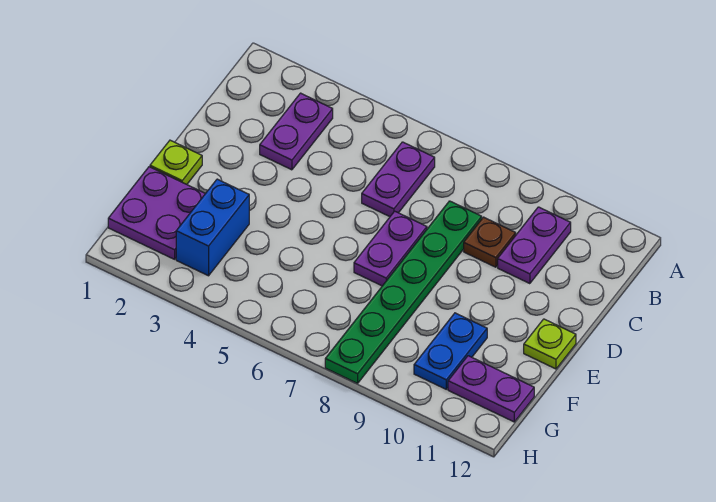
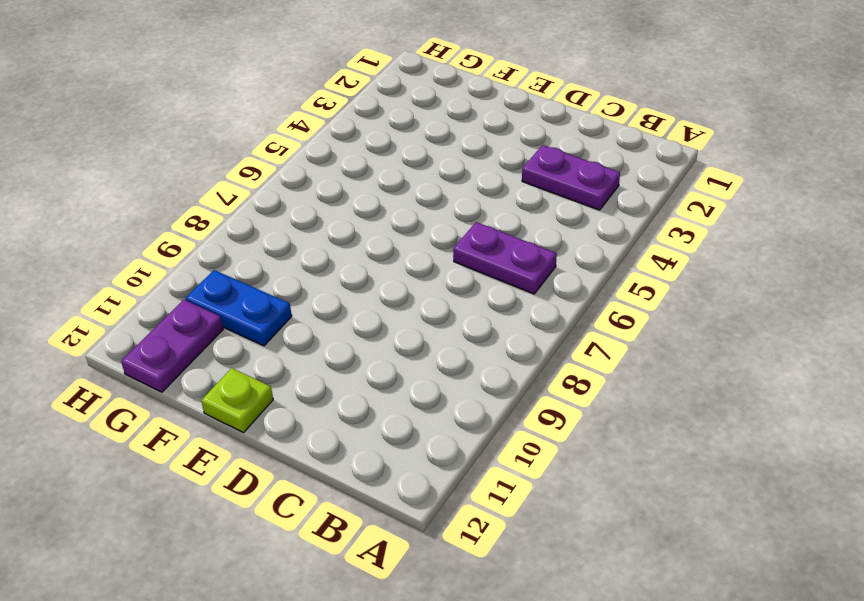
none -> purple 1x2 plate [498,207,571,284]
none -> green 1x6 plate [325,201,482,383]
none -> brown 1x1 plate [464,217,516,267]

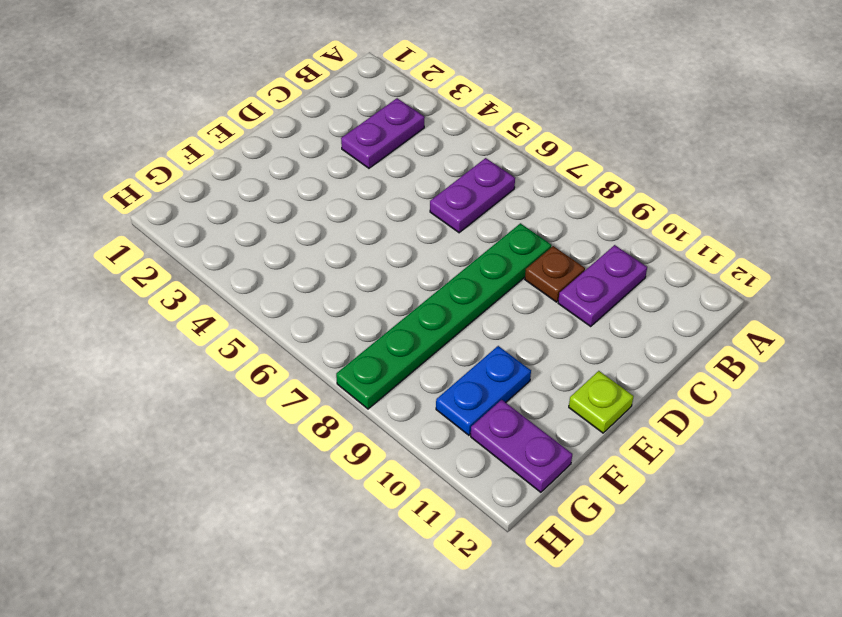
none -> purple 1x2 plate [354,211,427,286]
none -> lime 1x1 plate [150,140,202,184]
none -> purple 2x2 plate [108,167,205,259]

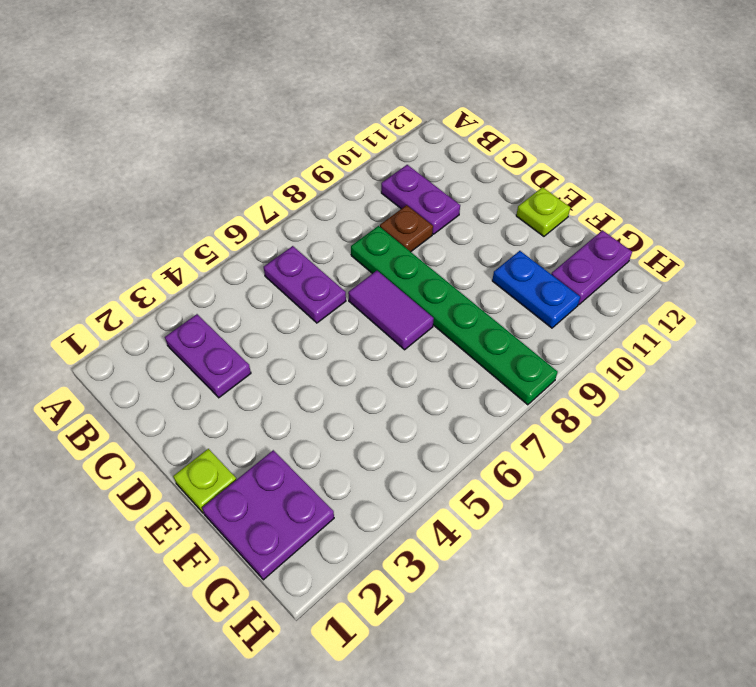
purple 1x2 tile [348,271,434,350] -> purple 1x2 plate [354,211,427,286]
none -> blue 1x2 brick [176,179,249,276]

